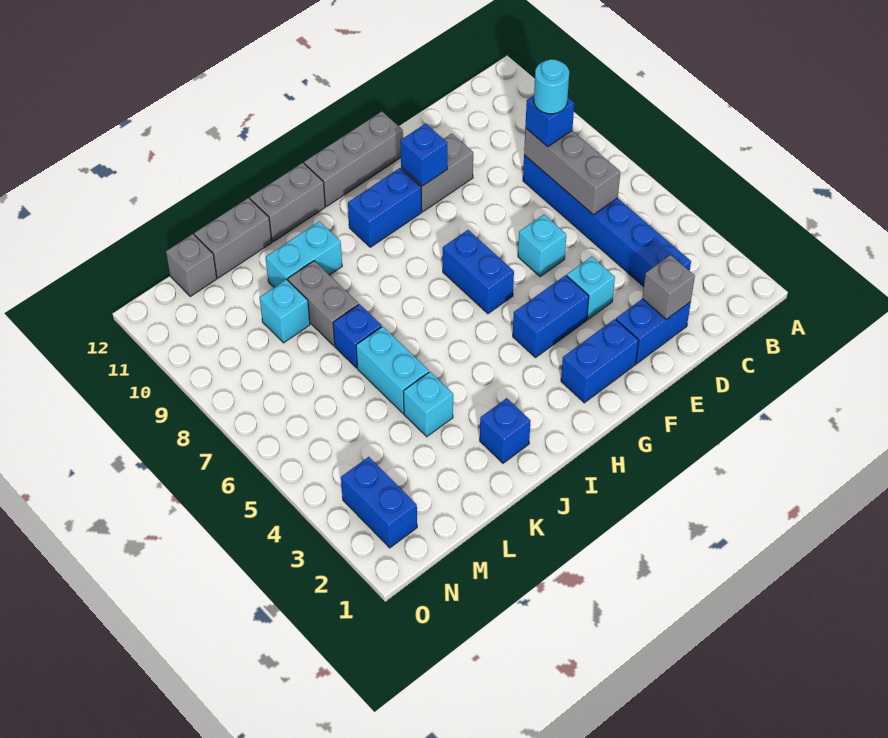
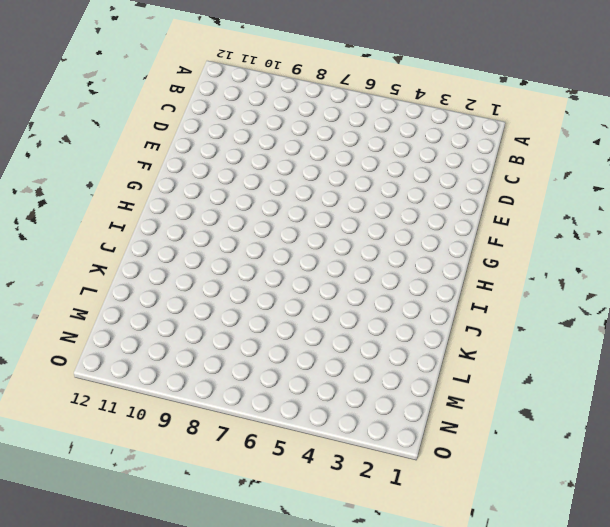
none -> blue 1x6 brick [523,155,691,287]
none -> blue 1x2 brick [616,299,691,364]
none -> cyan 1x1 brick [567,257,615,319]

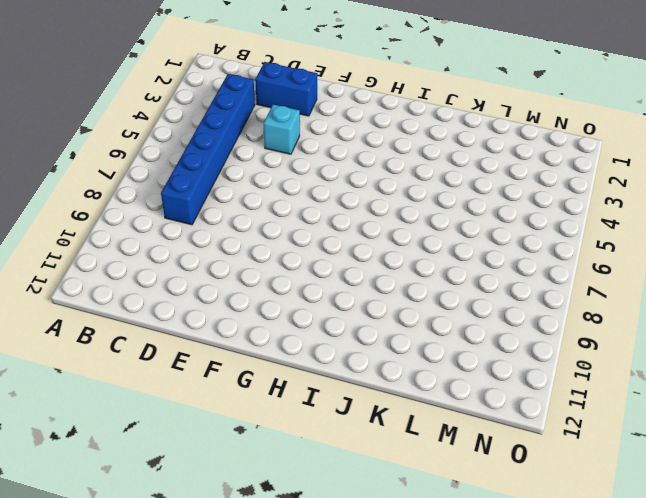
none -> cyan 1x1 brick [518,215,566,277]
none -> grey 1x2 brick [401,134,473,212]
none -> blue 1x2 brick [561,319,639,403]

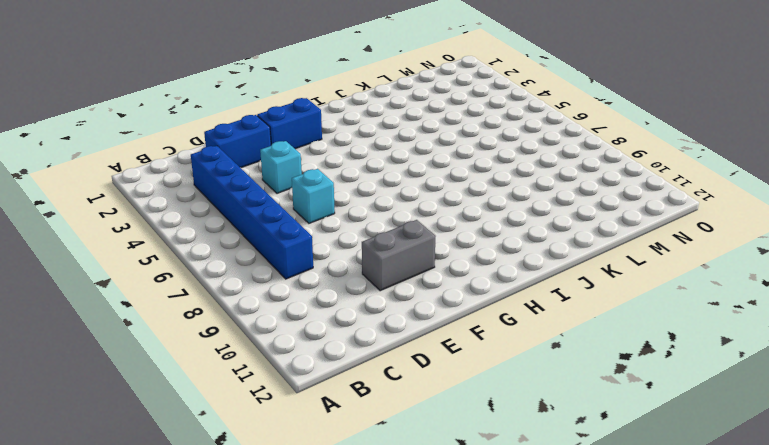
none -> blue 1x2 brick [513,275,589,358]
none -> grey 1x3 brick [304,111,403,206]
none -> blue 1x2 brick [443,230,514,314]

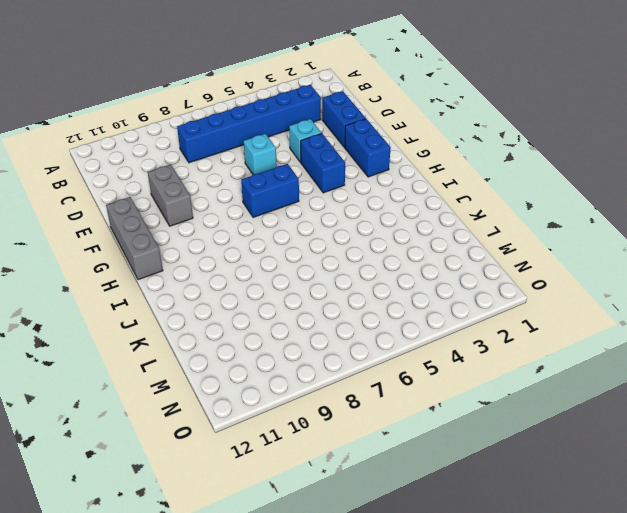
none -> blue 1x2 brick [348,168,422,247]
none -> grey 1x2 brick [250,163,325,242]
none -> blue 1x1 brick [480,398,531,463]

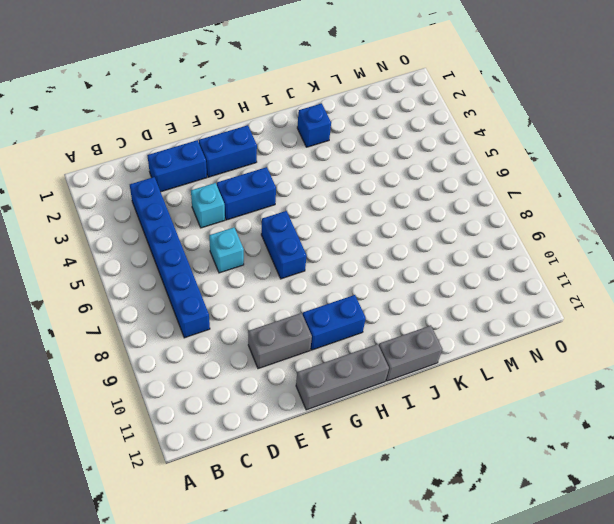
none -> cyan 1x2 brick [266,221,342,287]
none -> cyan 1x1 brick [403,372,453,437]
none -> cyan 1x2 brick [356,327,429,413]

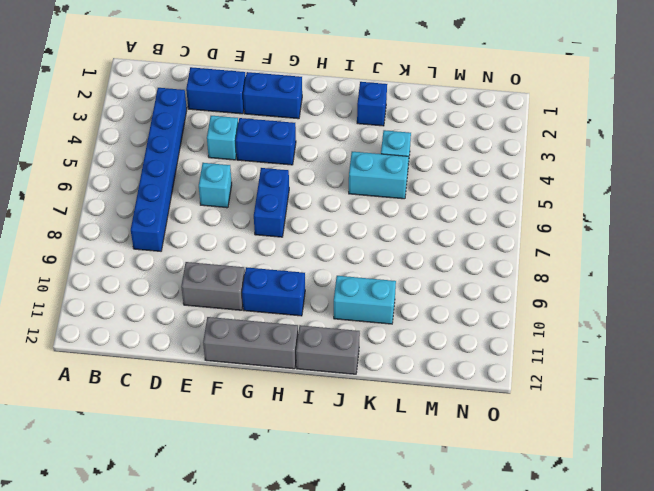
cyan 1x2 brick [349,152,409,199] -> cyan 1x2 brick turned to [356,327,429,413]
none -> blue 1x1 brick [333,304,382,368]
none -> grey 1x2 brick [288,261,359,346]
none -> grey 1x2 brick [194,198,272,278]

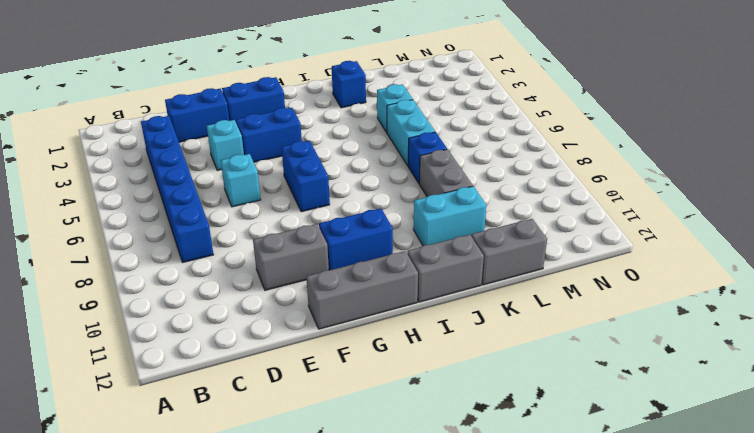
none -> cyan 1x1 brick [260,279,310,343]
none -> grey 1x1 brick [166,234,217,296]
none -> blue 1x2 brick [341,457,417,548]

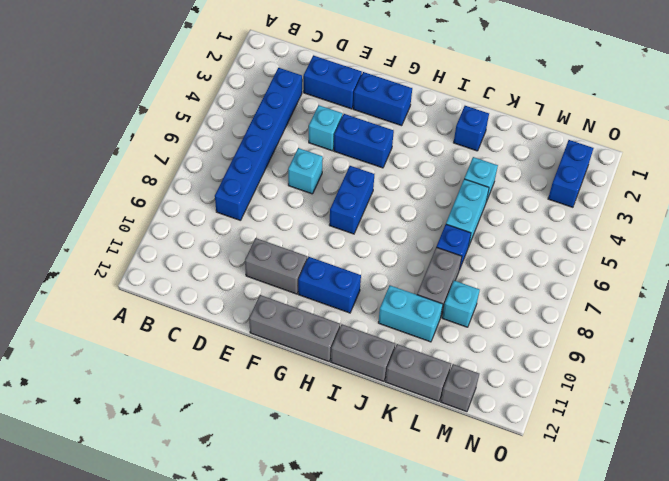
none -> grey 1x3 brick [524,128,620,215]
none -> grey 1x1 brick [642,255,695,319]
none -> blue 1x1 brick [400,124,447,186]

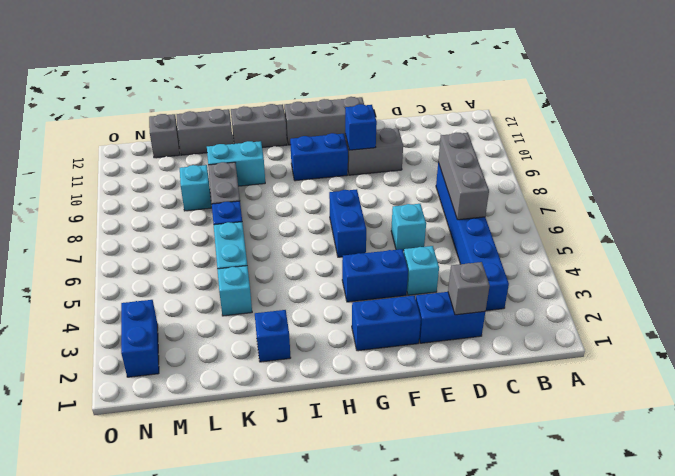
none -> blue 1x1 brick [525,96,574,147]
none -> cyan 1x1 round brick [534,59,569,114]

